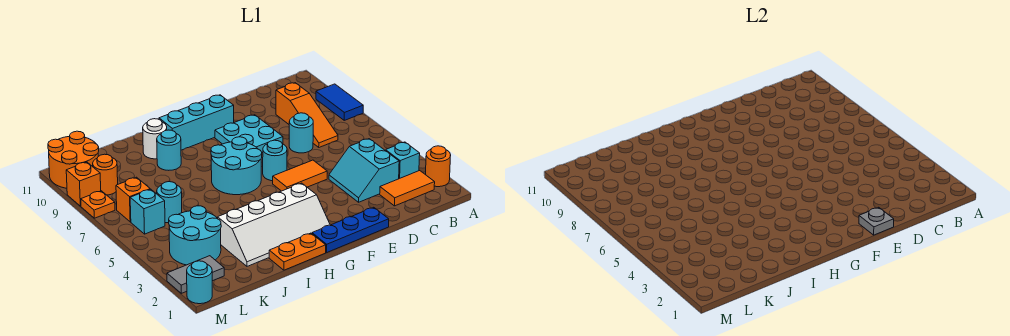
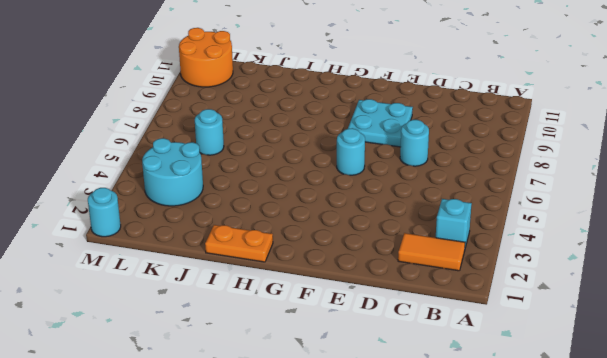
none -> orange 1x1 round brick [425,146,451,187]
none -> blue 1x2 tile [316,84,363,120]
none -> cyan 2x2 slope [329,139,399,202]

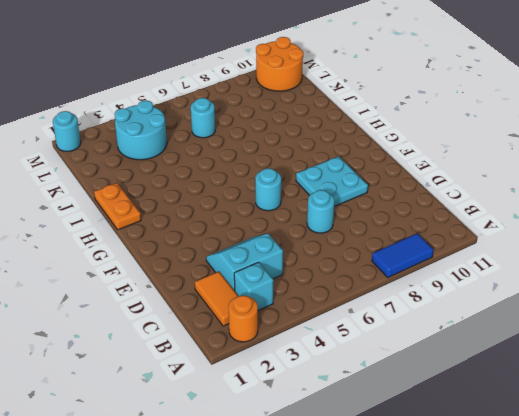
none -> orange 1x3 slope [276,83,338,147]
none -> blue 1x3 plate [312,207,389,253]
none -> orange 1x2 tile [273,160,327,191]

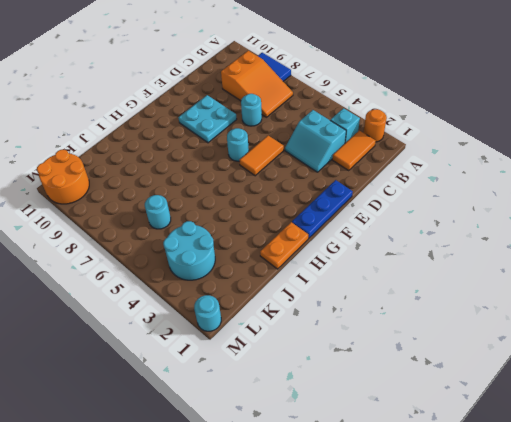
orange 2x3 slope [221,51,293,117] -> orange 1x3 slope [276,83,338,147]
none -> cyan 1x3 brick [159,95,234,150]
none -> white 2x4 slope [218,183,330,266]
none -> cyan 2x2 round brick [211,137,262,195]

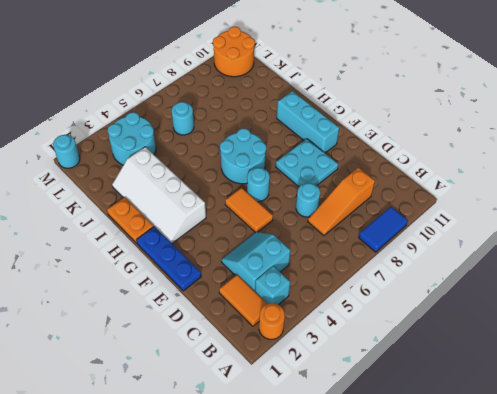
none -> cyan 1x1 round brick [157,130,181,170]
none -> white 1x1 round brick [143,119,167,159]
none -> grey 1x2 tile [167,256,224,293]

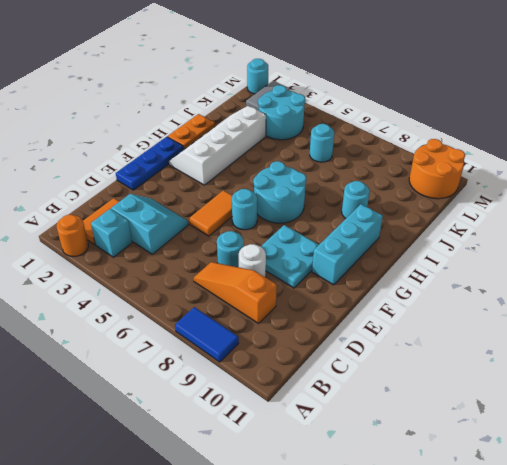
white 1x1 round brick [239,244,266,277] -> white 1x1 round brick moved to [143,119,167,159]
none -> cyan 1x1 brick [130,189,165,234]
none -> orange 1x1 brick [116,177,150,222]
none -> orange 1x1 round brick [93,154,118,195]

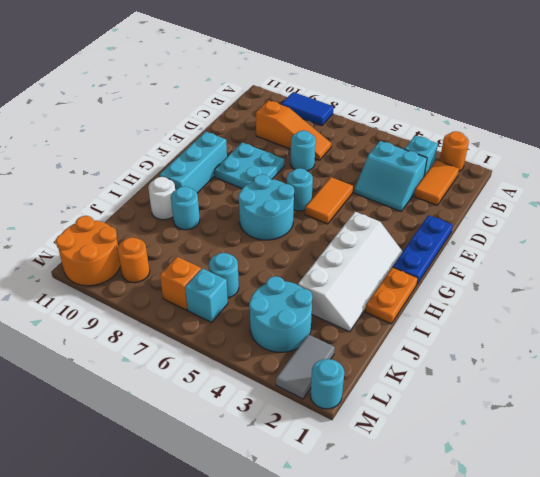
none -> orange 1x1 plate [81,191,115,218]
none -> orange 1x1 brick [66,162,101,206]
none -> grey 1x1 plate [859,207,894,235]

